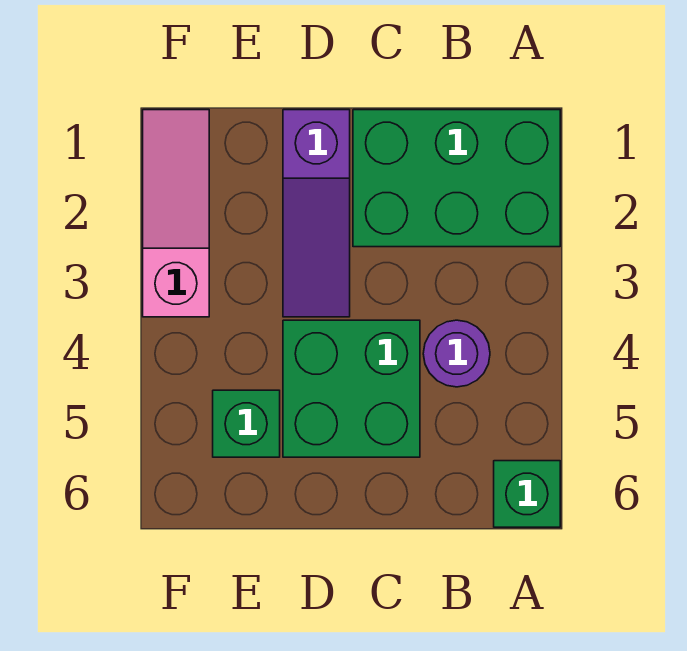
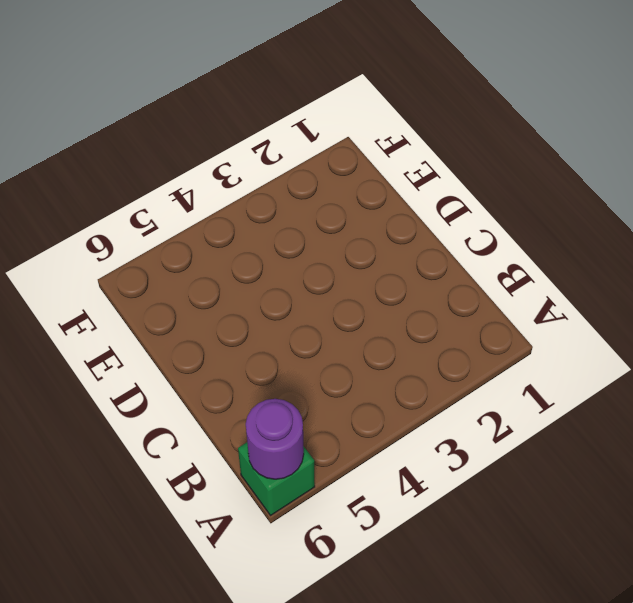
purple 1x1 round brick [246,399,304,479] -> purple 1x1 round brick moved to [423,320,490,387]
none -> green 2x3 brick [353,110,560,247]
none -> green 2x2 brick [283,320,420,457]

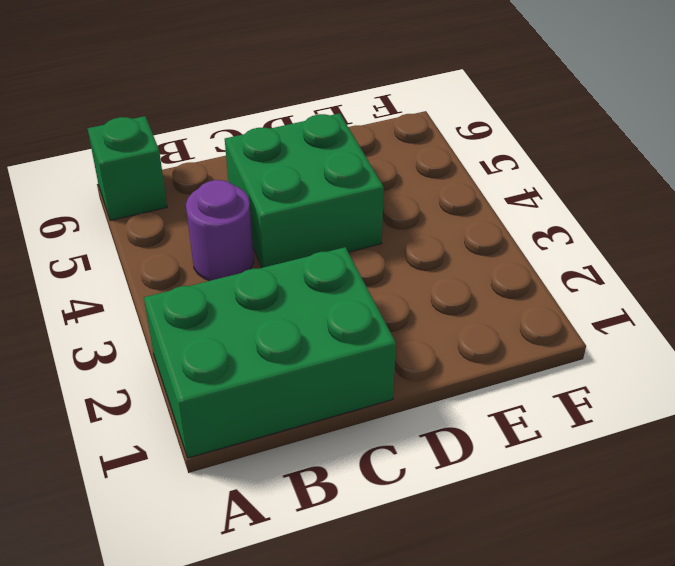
none -> purple 1x3 slope [283,110,350,317]
none -> green 1x1 brick [213,390,280,457]

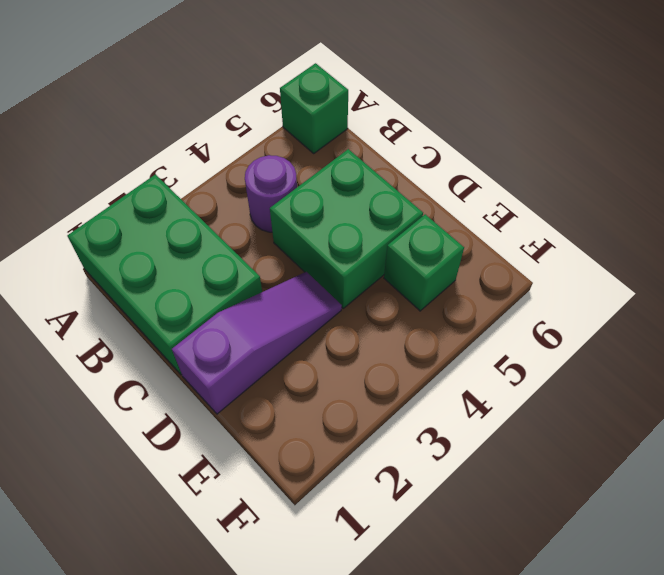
none -> pink 1x3 slope [143,110,209,317]

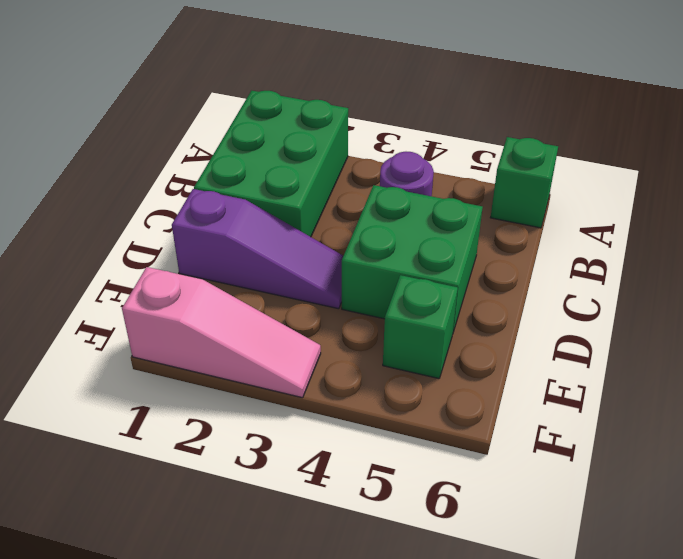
pink 1x3 slope [122,267,321,398] -> pink 1x3 slope turned to [143,110,209,317]

